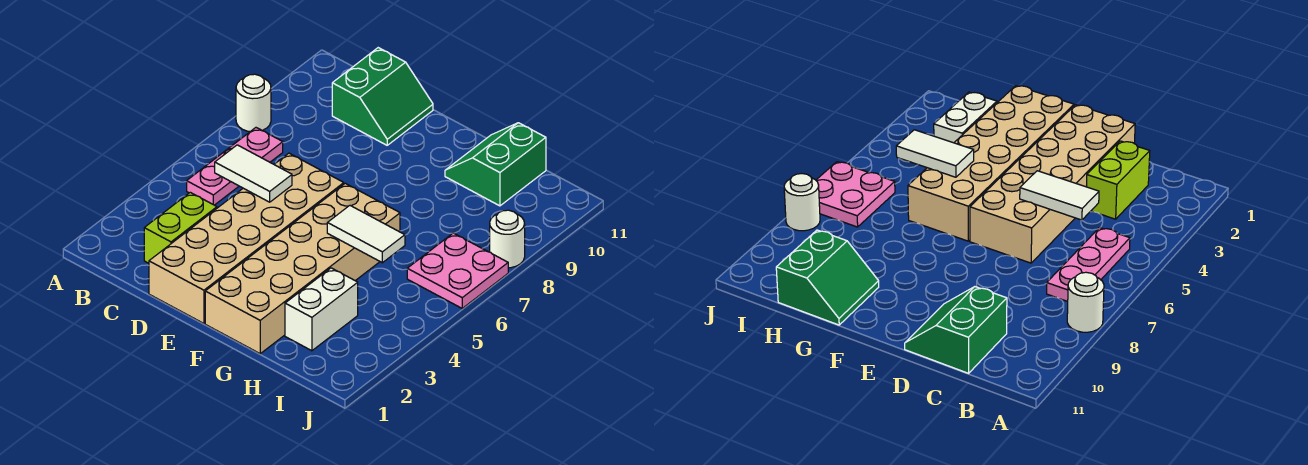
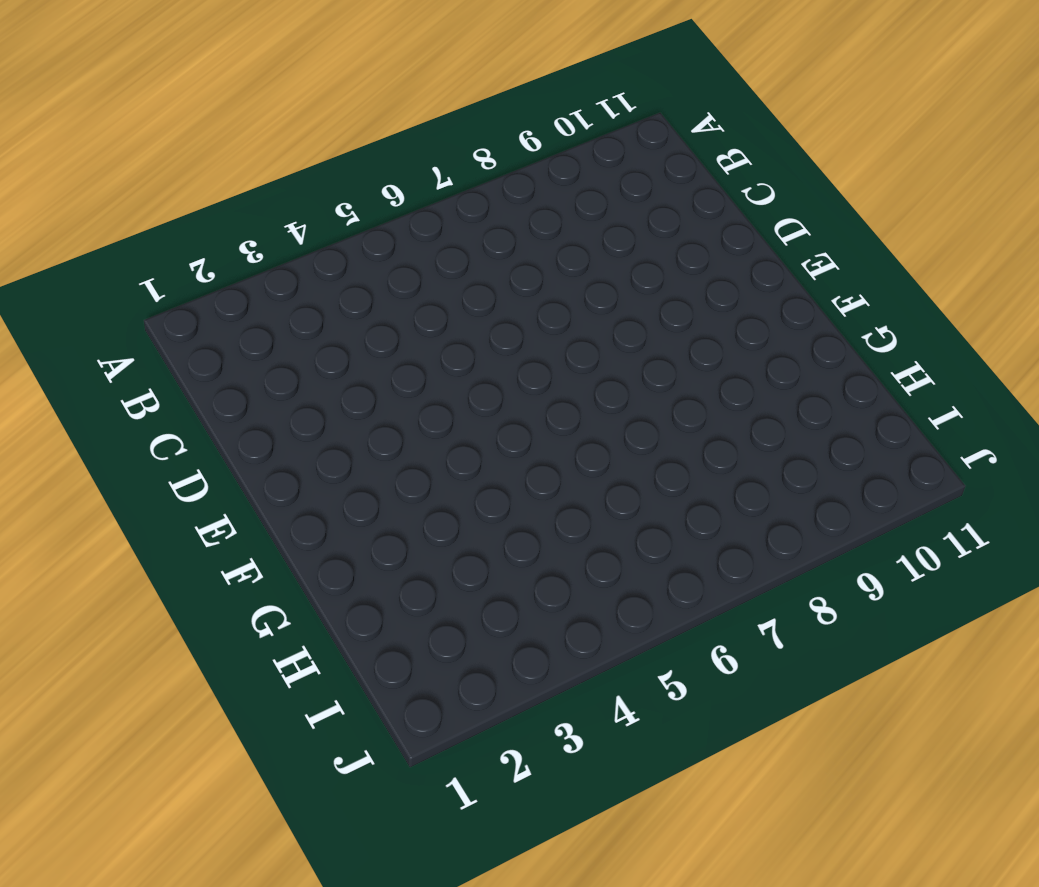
none -> white 1x1 round brick [236,74,271,132]
none -> pink 1x3 plate [187,128,283,205]
none -> lime 1x2 brick [144,192,217,263]

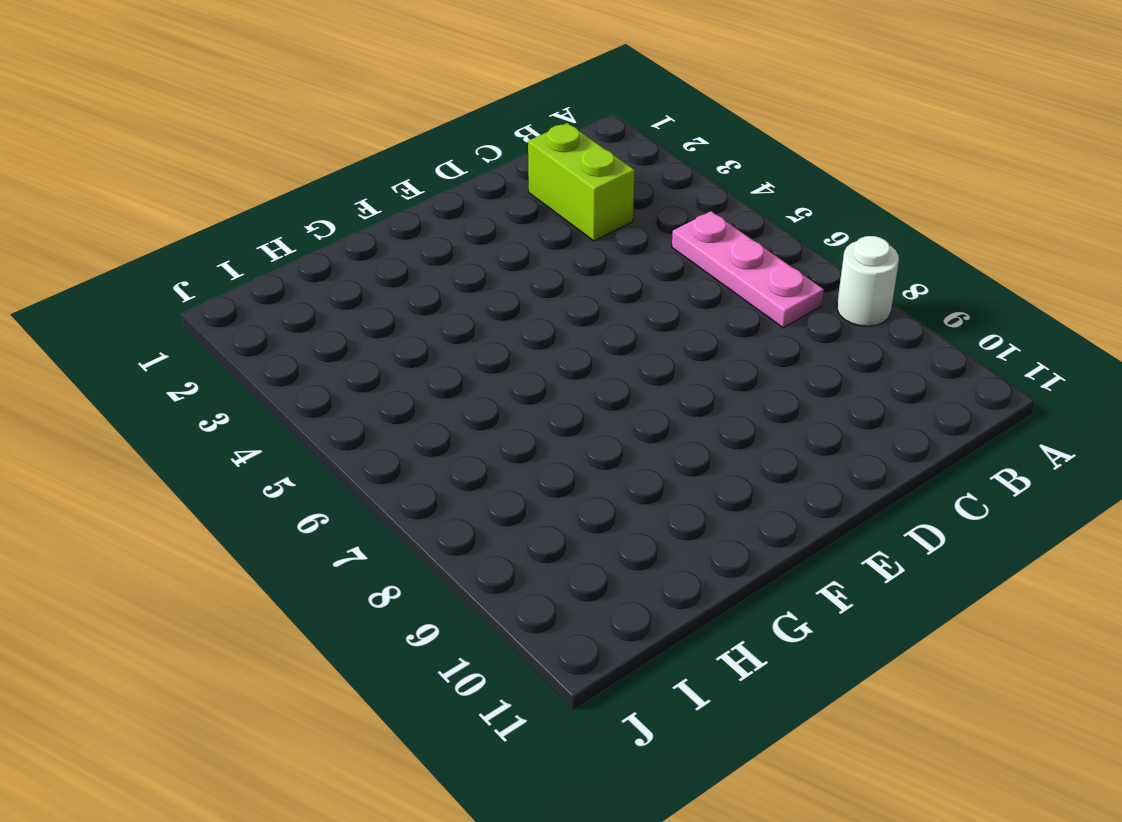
none -> green 2x2 slope [332,48,433,145]
none -> tan 2x6 brick [149,153,344,323]
none -> tan 2x6 brick [205,183,400,354]

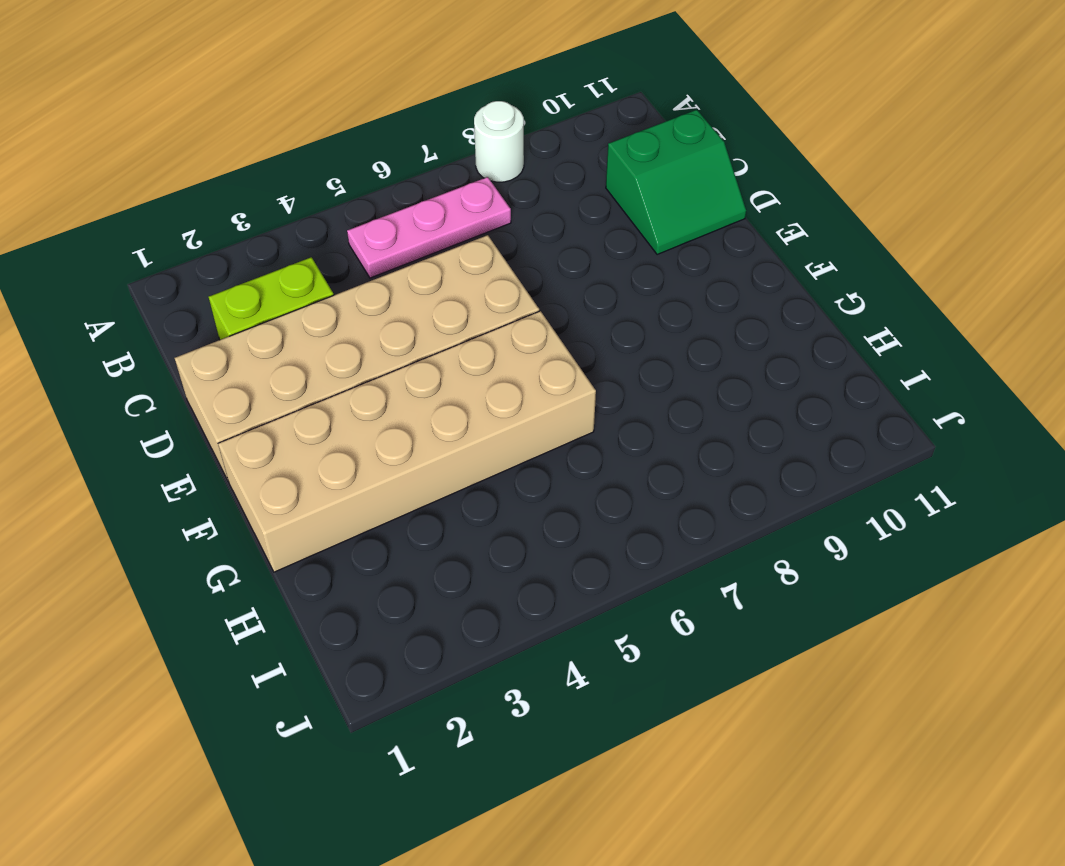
none -> green 2x2 slope [445,123,546,206]
none -> white 1x2 brick [285,268,358,351]
none -> pink 2x2 plate [407,233,508,308]

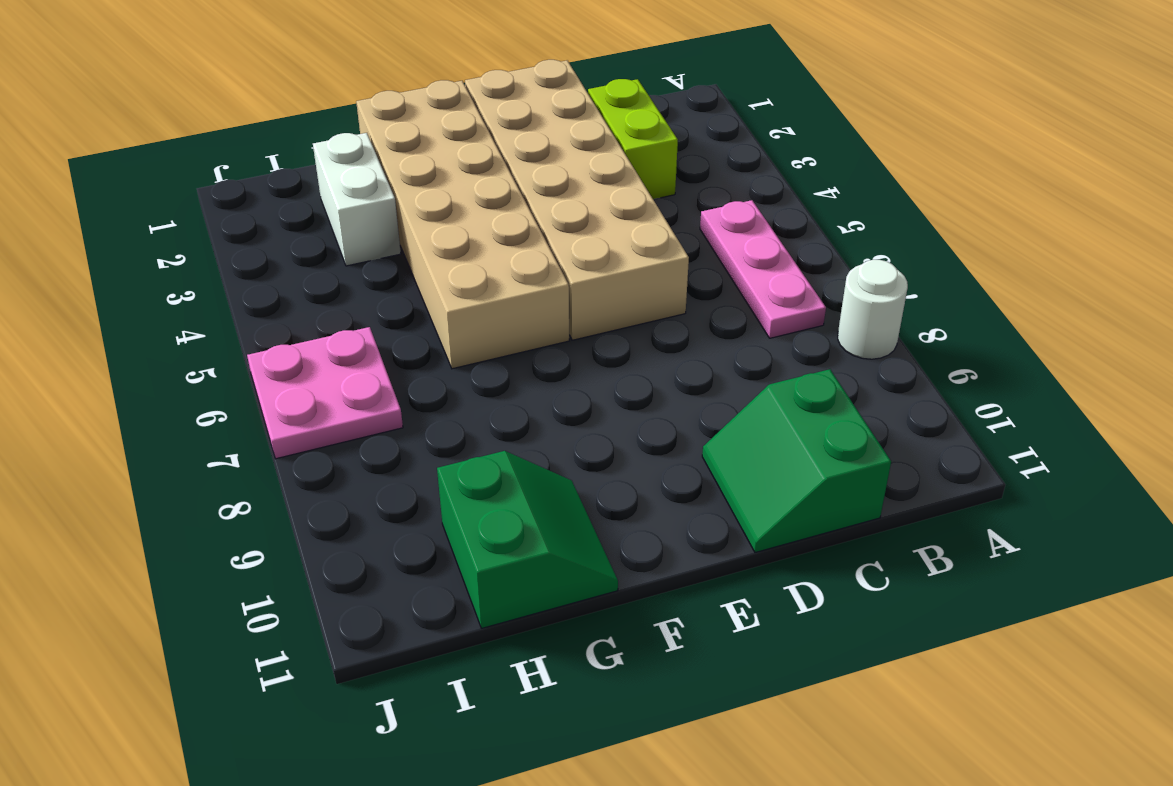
none -> white 1x1 round brick [490,210,525,268]
none -> white 1x2 tile [215,145,292,202]
none -> white 1x2 tile [327,206,405,263]

